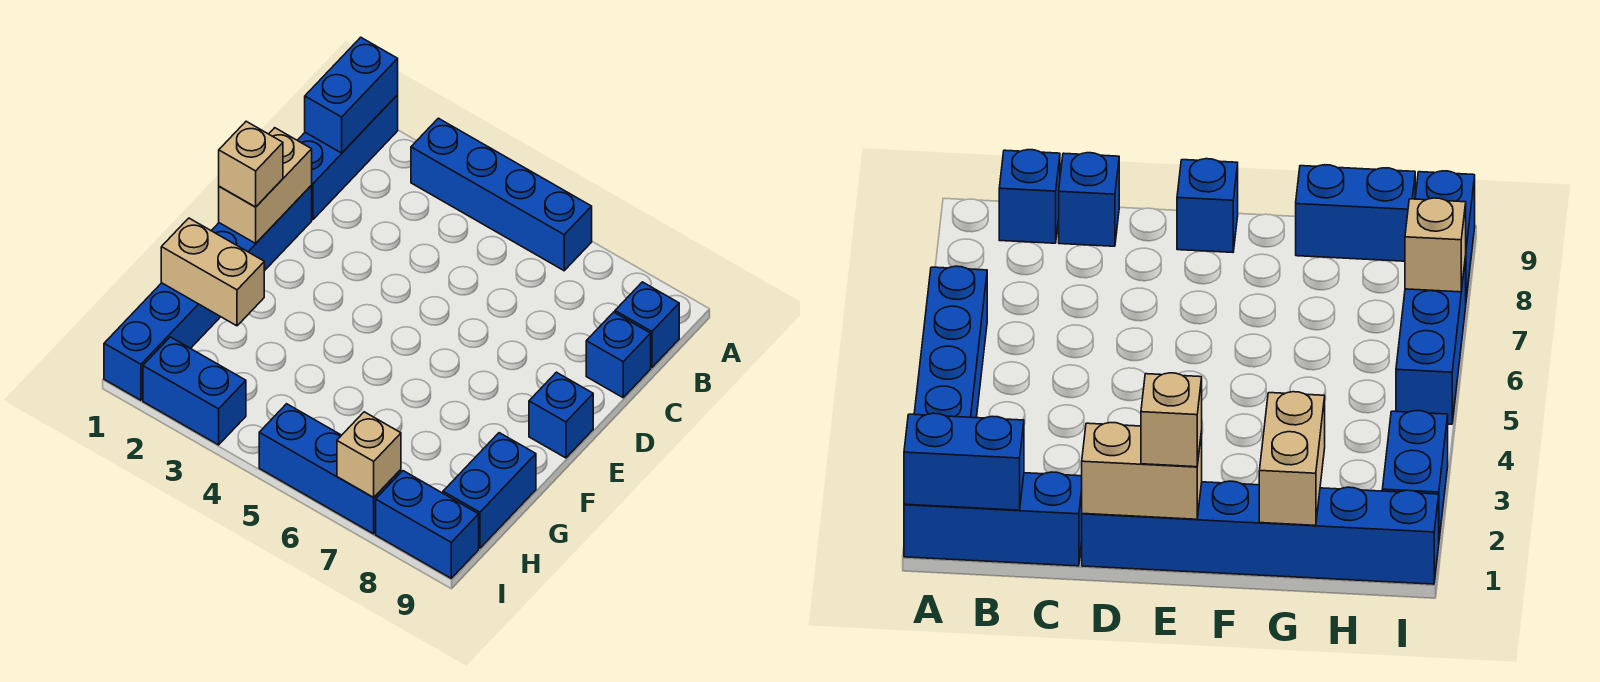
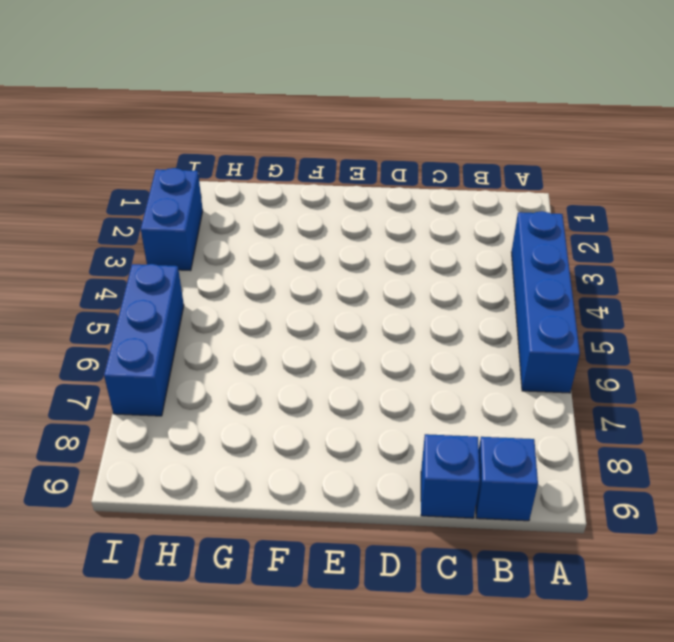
none -> blue 1x3 brick [297,95,398,220]
none -> blue 1x6 brick [104,185,312,400]
none -> blue 1x1 brick [529,372,593,458]

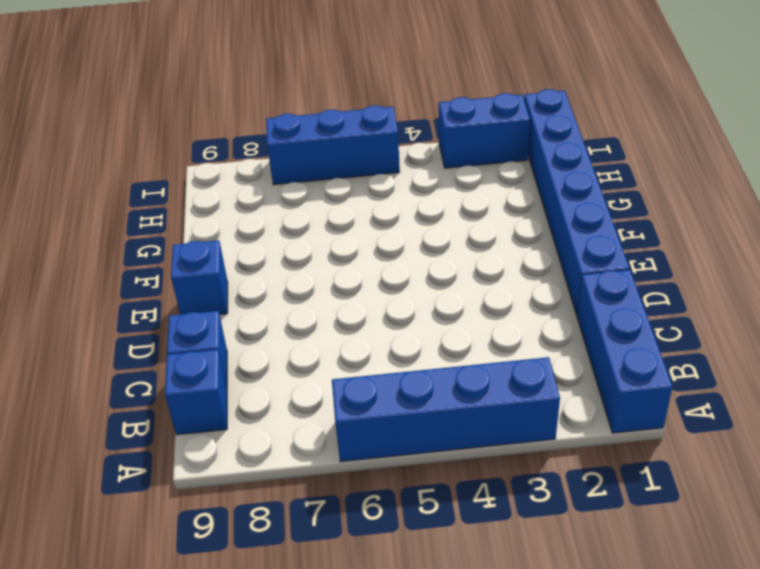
none -> blue 1x2 brick [443,433,536,548]
none -> blue 1x2 brick [376,471,479,578]
none -> blue 1x2 brick [305,37,398,153]

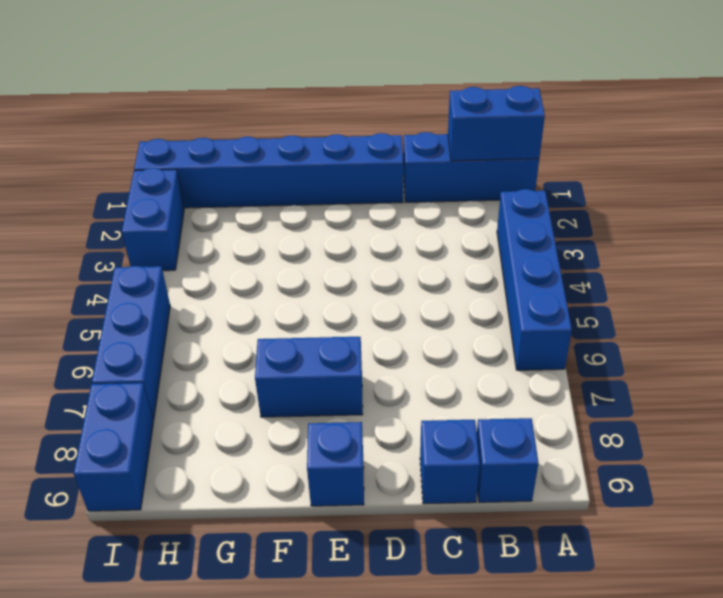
blue 1x2 brick [255,337,363,417] -> blue 1x2 brick moved to [443,433,536,548]
none -> tan 1x2 brick [219,128,312,243]
none -> tan 1x2 brick [161,218,264,326]
none -> tan 1x1 brick [337,412,401,498]

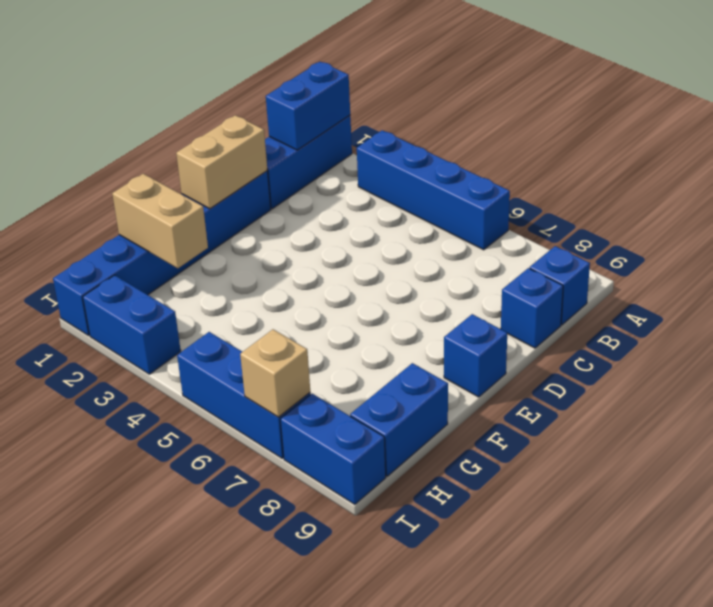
none -> tan 1x1 brick [219,121,283,207]

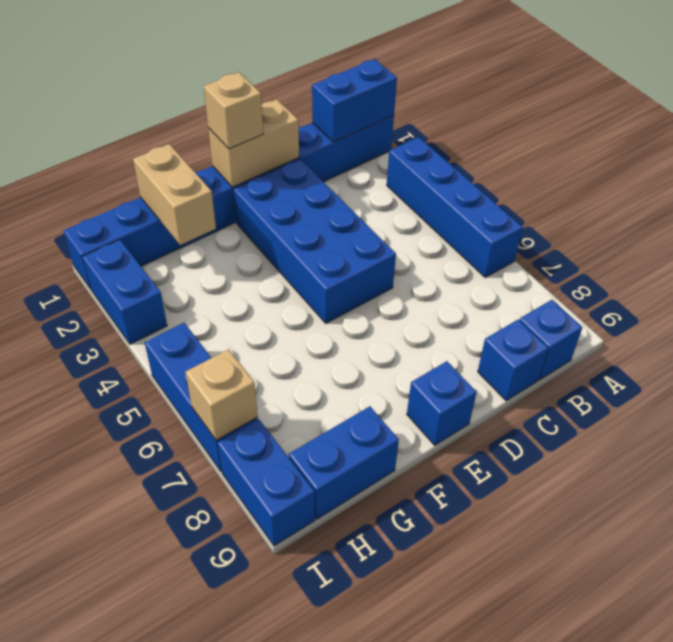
blue 2x4 brick [233,159,396,323] -> none

